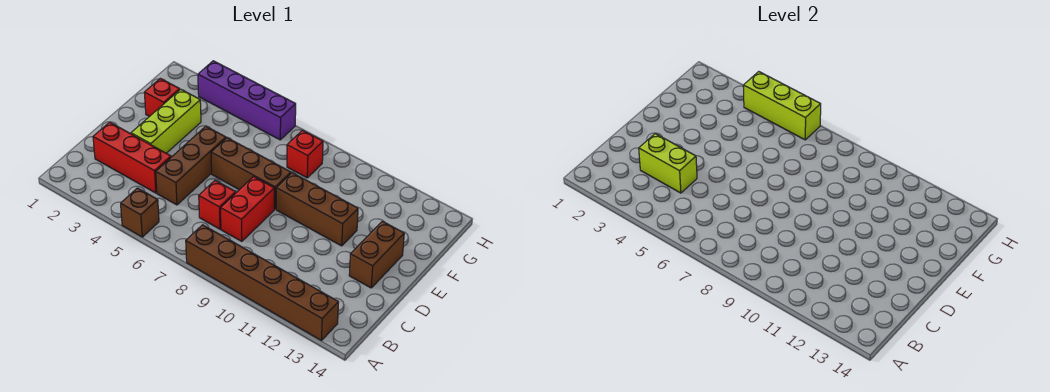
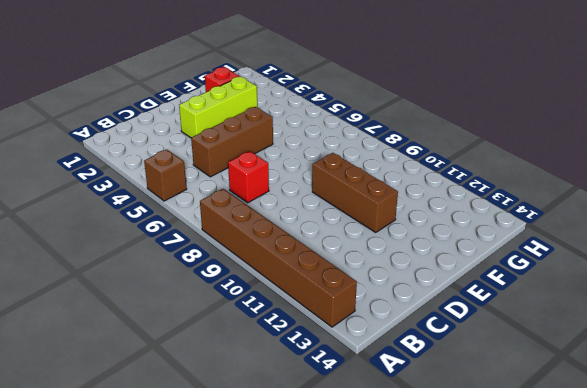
none -> red 1x3 brick [93,122,171,193]
none -> red 1x2 brick [221,177,274,241]
none -> brown 1x2 brick [349,221,404,288]

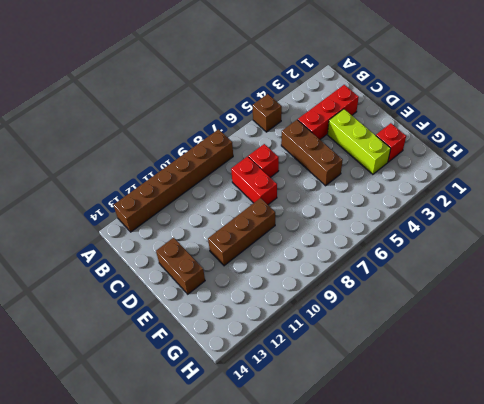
none -> brown 1x3 brick [211,138,291,209]
none -> red 1x1 brick [287,130,323,178]
none -> purple 1x4 brick [198,61,296,140]

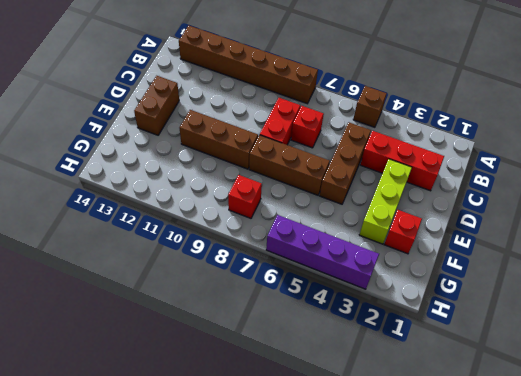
none -> lime 1x2 brick [639,134,697,193]
none -> lime 1x3 brick [743,72,821,140]

